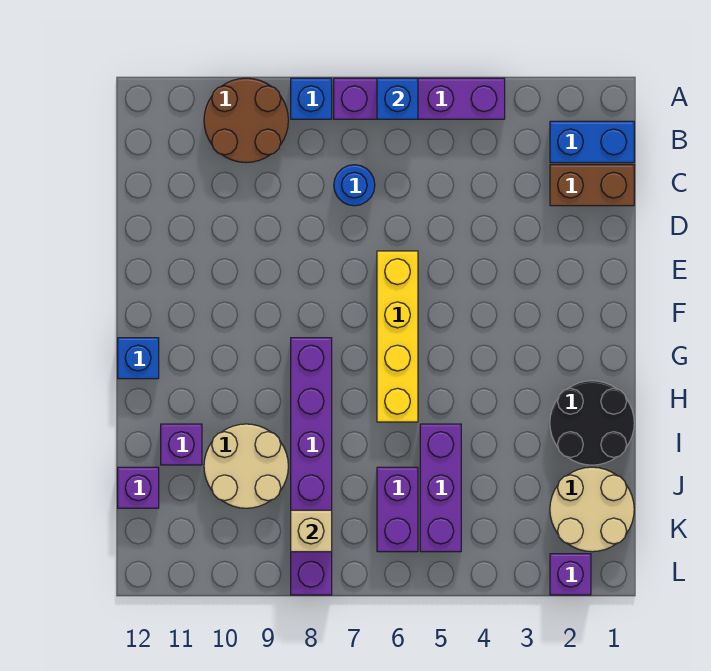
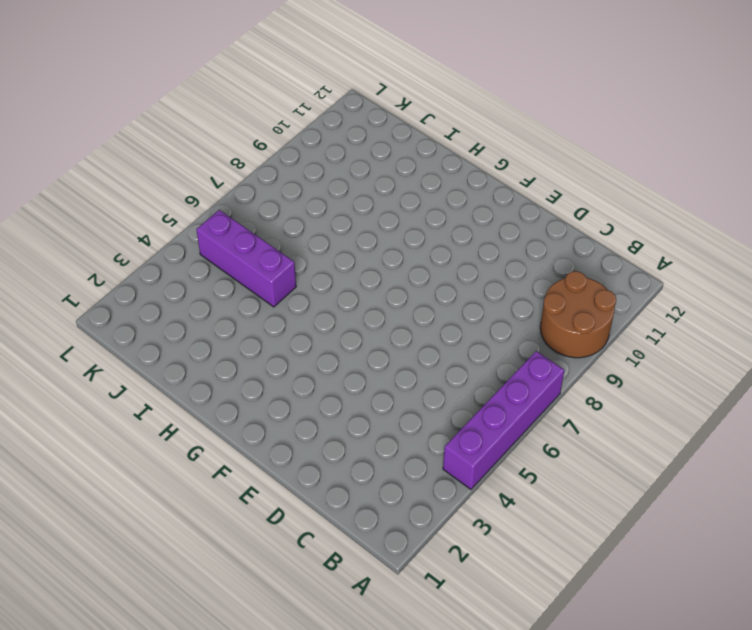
none -> blue 1x1 brick [291,78,332,119]
none -> blue 1x2 brick [550,121,634,163]
none -> brown 1x2 brick [550,165,634,206]

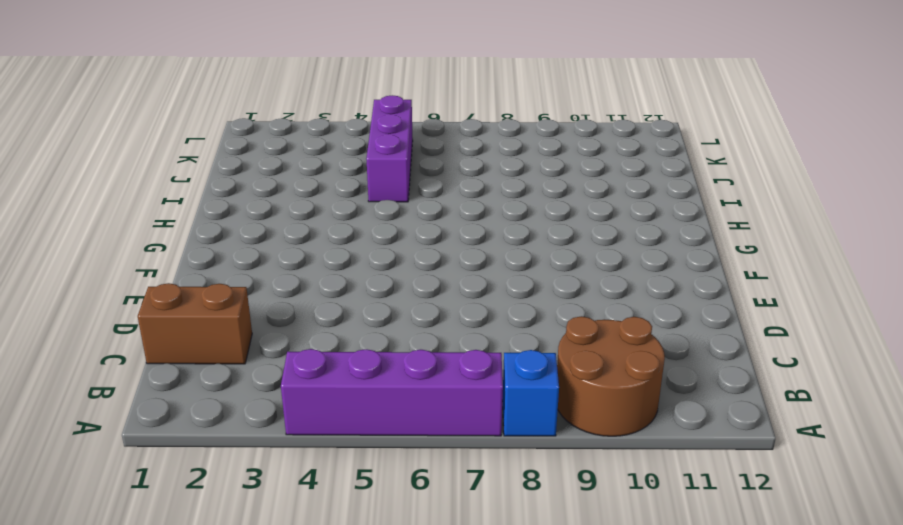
none -> blue 1x2 brick [550,121,634,163]
none -> blue 1x1 round brick [334,165,375,206]
none -> yellow 1x4 brick [377,251,418,422]

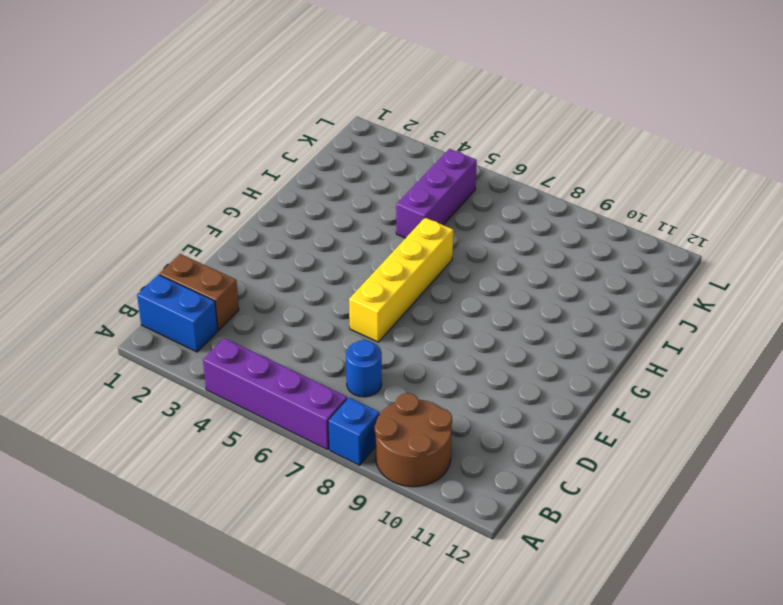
none -> purple 1x6 brick [291,338,332,595]
none -> blue 1x1 brick [118,338,159,379]
none -> black 2x2 round brick [550,381,634,465]

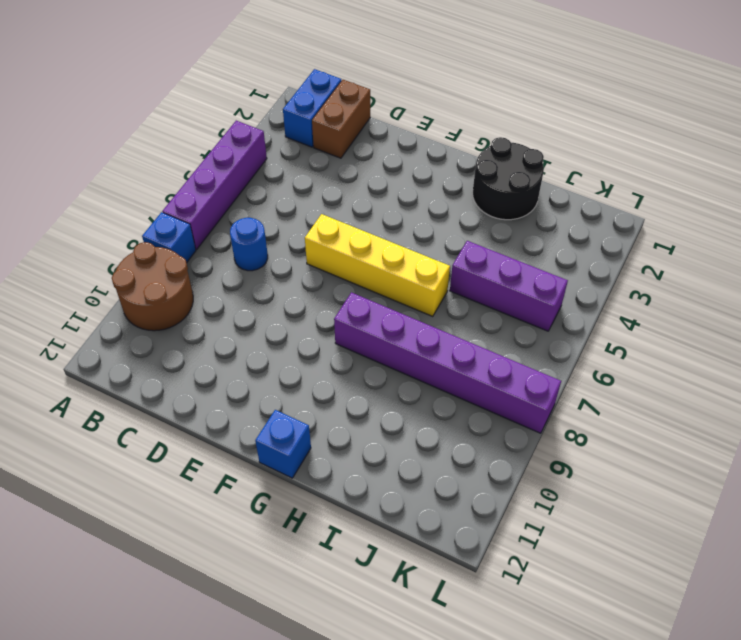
none -> tan 2x2 round brick [204,424,288,508]
none -> purple 1x1 brick [161,424,202,465]
none -> tan 2x2 round brick [550,467,634,552]

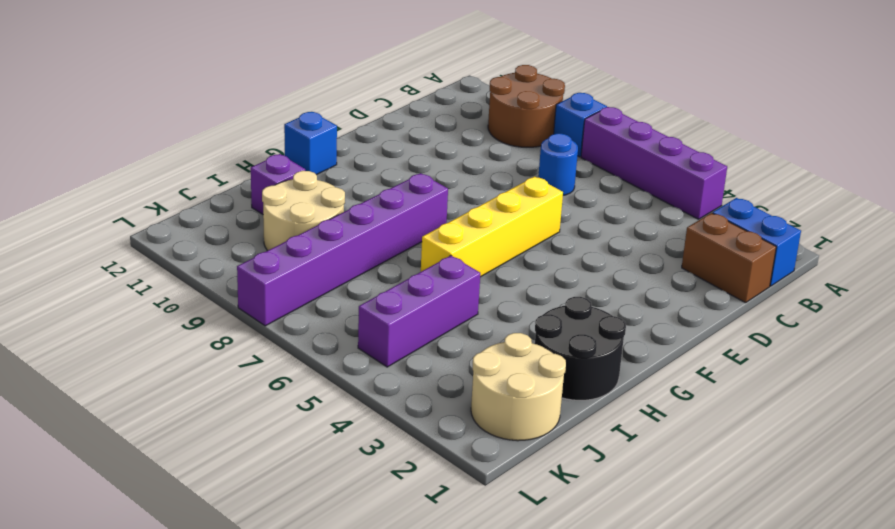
none -> purple 1x2 brick [377,467,418,552]
none -> purple 1x1 brick [118,467,159,508]
none -> purple 1x1 brick [550,554,591,595]

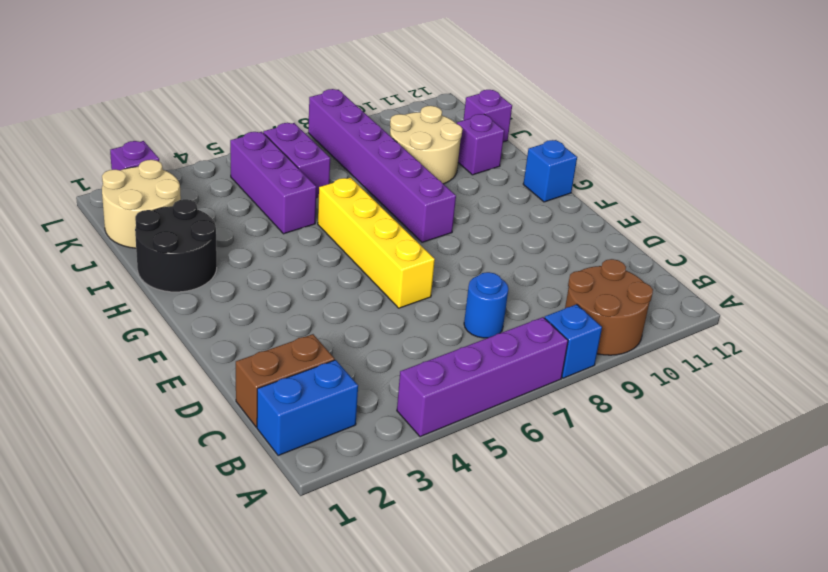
none -> blue 1x1 brick [377,78,418,119]
none -> tan 1x1 brick [291,510,332,552]

